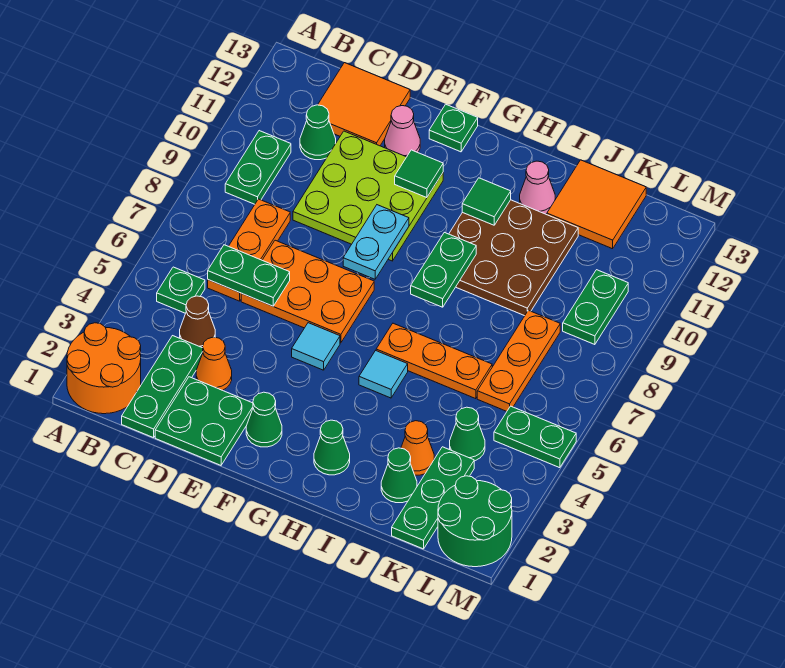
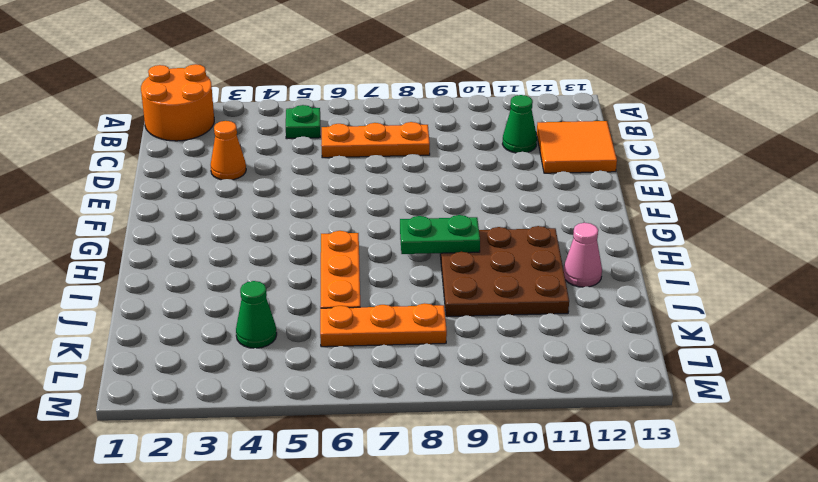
none -> green 1x2 plate [225,131,291,204]
none -> green 1x3 plate [122,336,203,438]
none -> brown 1x1 cone [180,296,215,348]
none -> green 2x2 plate [155,377,253,465]

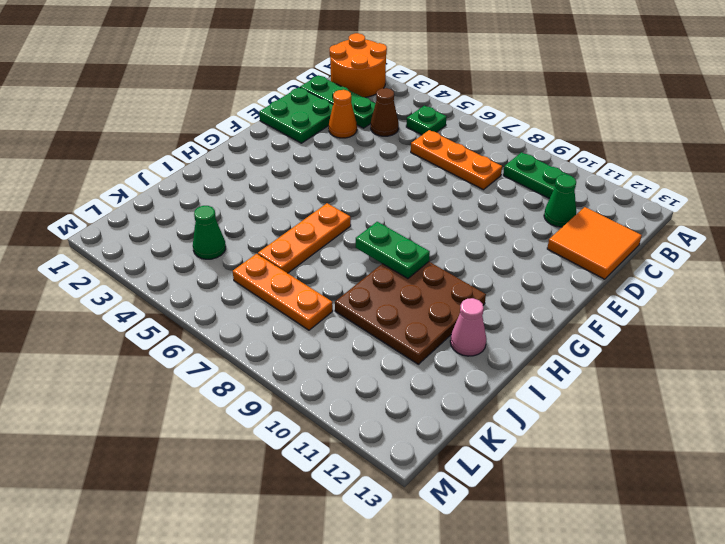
none -> orange 2x3 plate [241,240,374,343]
none -> lime 3x3 plate [293,131,443,261]
none -> pink 1x1 cone [385,106,420,157]
none -> green 1x1 cone [246,392,282,447]

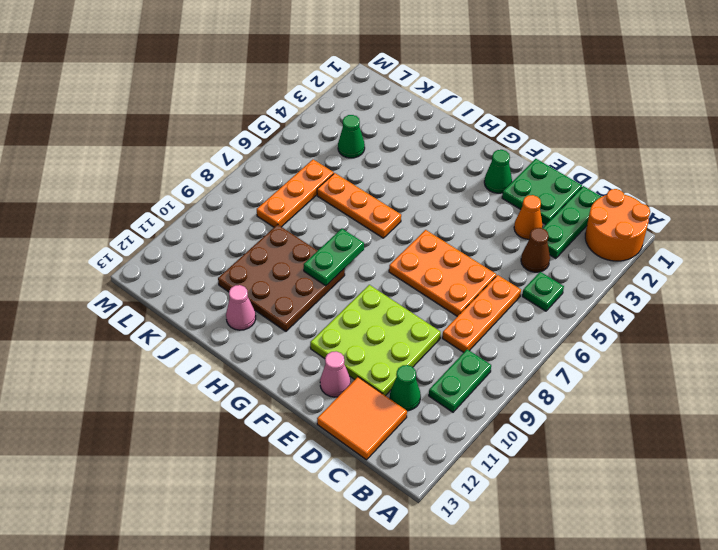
none -> cyan 1x1 tile [292,323,340,370]
none -> green 1x1 plate [429,104,478,152]
none -> green 1x1 cone [314,420,350,475]
none -> cyan 1x1 tile [359,351,408,398]

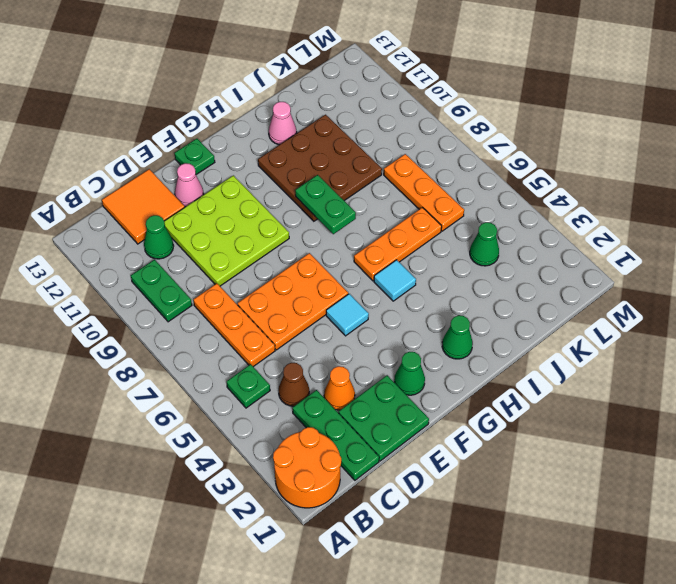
none -> green 1x1 cone [381,448,417,503]
none -> orange 1x1 cone [401,421,434,475]
none -> orange 2x2 tile [547,160,646,249]
none -> green 1x3 plate [392,447,474,549]

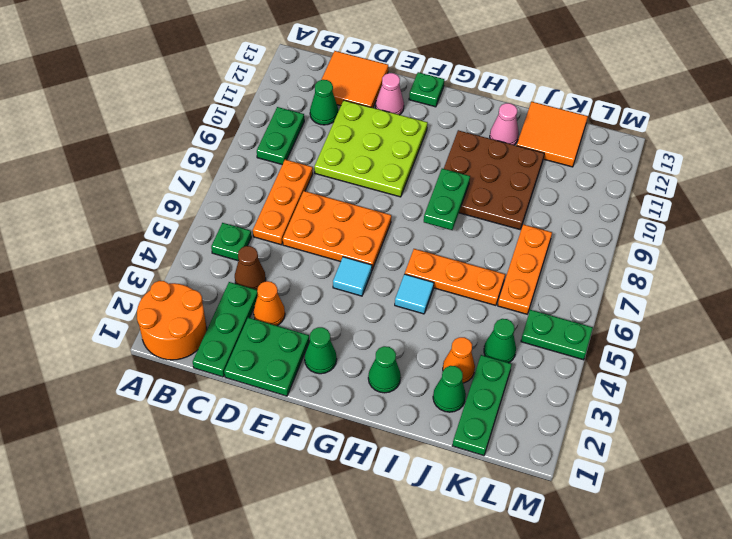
none -> green 2x2 round brick [438,476,512,567]
none -> green 1x2 plate [563,270,628,345]
none -> green 1x2 plate [208,245,290,306]
none -> cyan 1x2 plate [343,205,409,279]

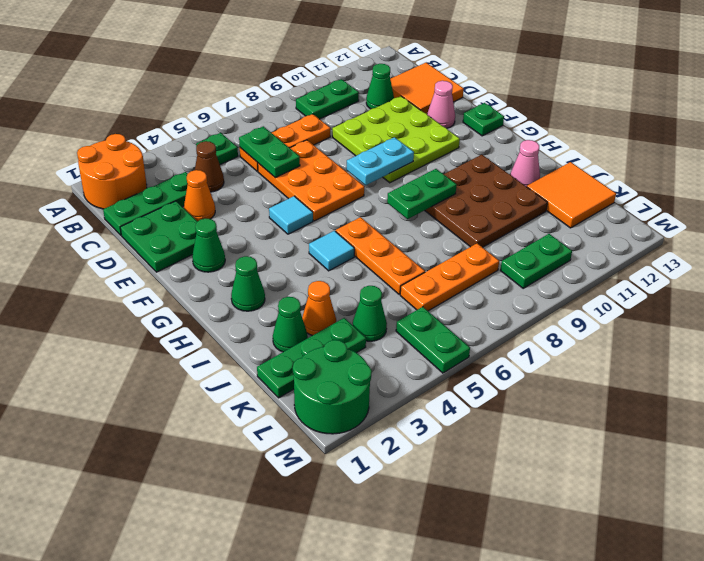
none -> green 1x1 tile [395,150,443,198]
none -> green 1x1 tile [462,178,511,225]

